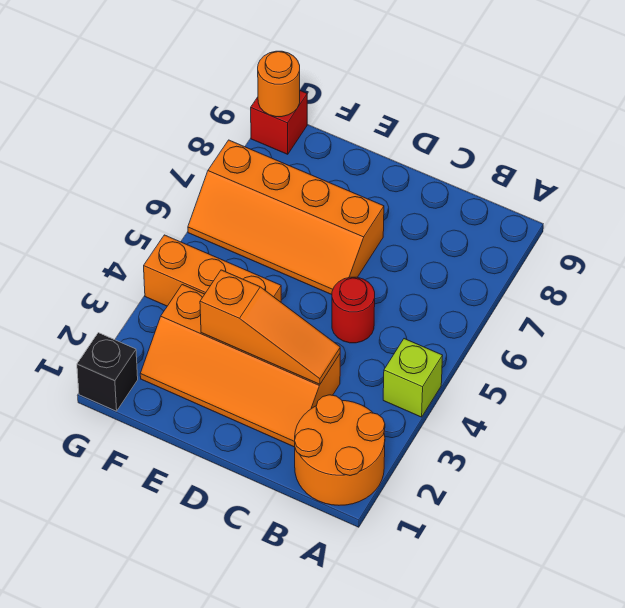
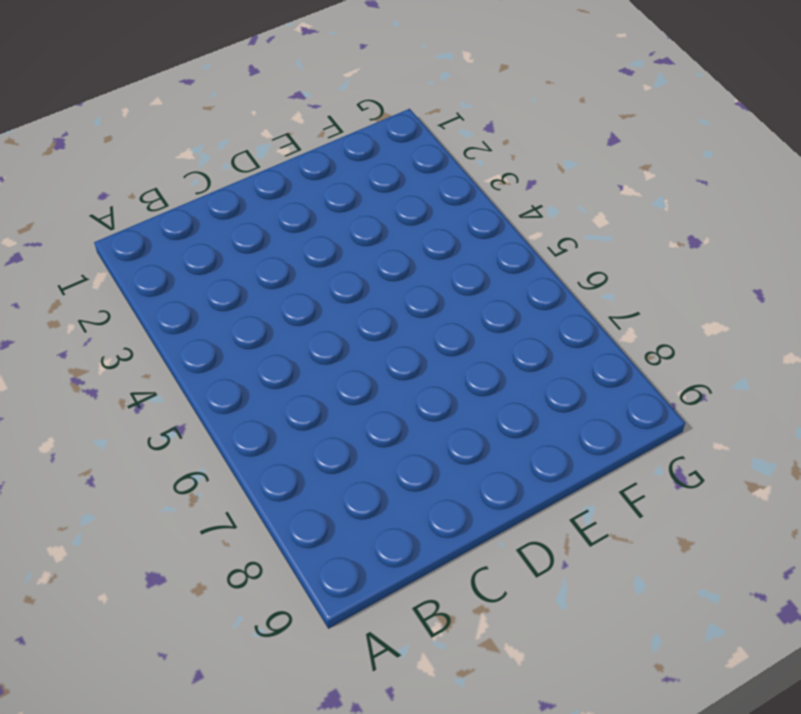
none -> orange 2x2 round brick [295,395,385,505]
none -> lime 1x1 brick [383,339,443,417]

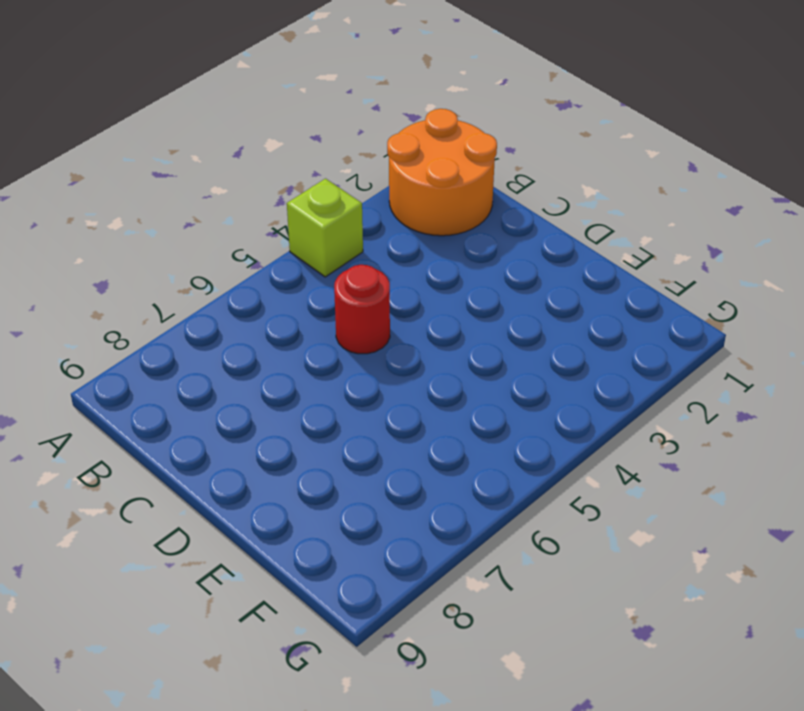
none -> orange 2x4 slope [140,285,340,447]
none -> orange 2x4 slope [188,140,384,295]

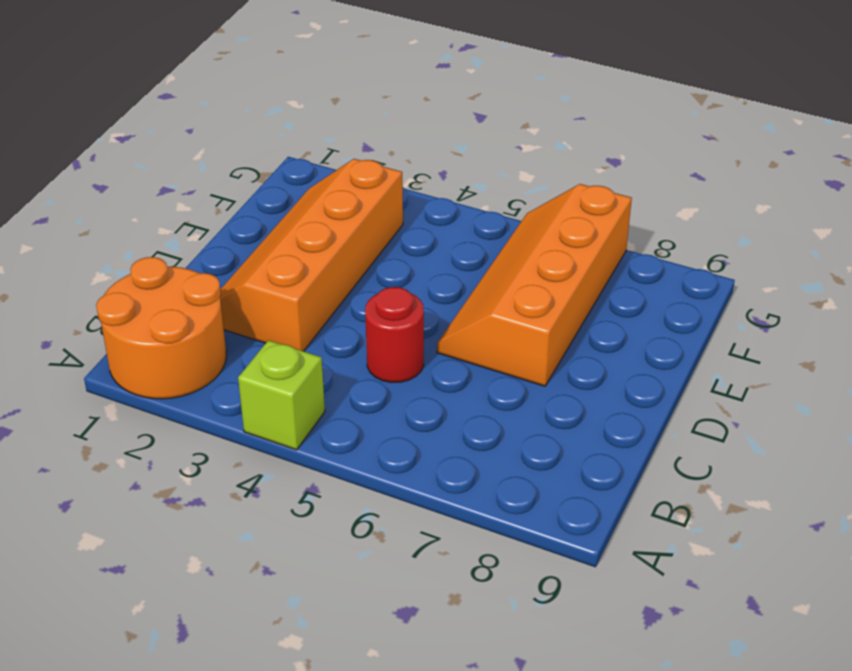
none -> orange 1x3 brick [144,235,281,306]
none -> black 1x1 brick [77,333,138,411]

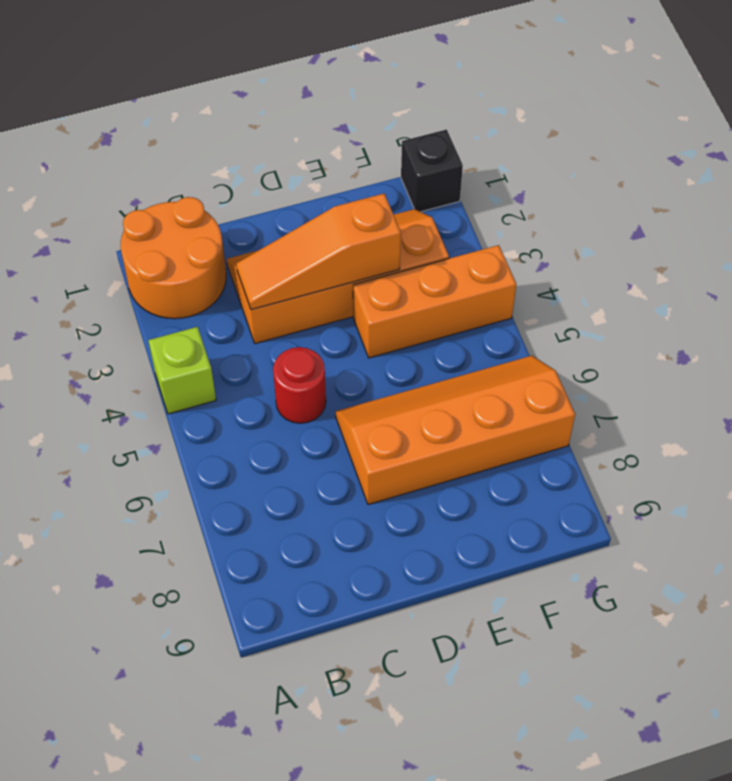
none -> red 1x1 brick [251,91,307,154]
none -> orange 1x1 round brick [258,51,300,117]

